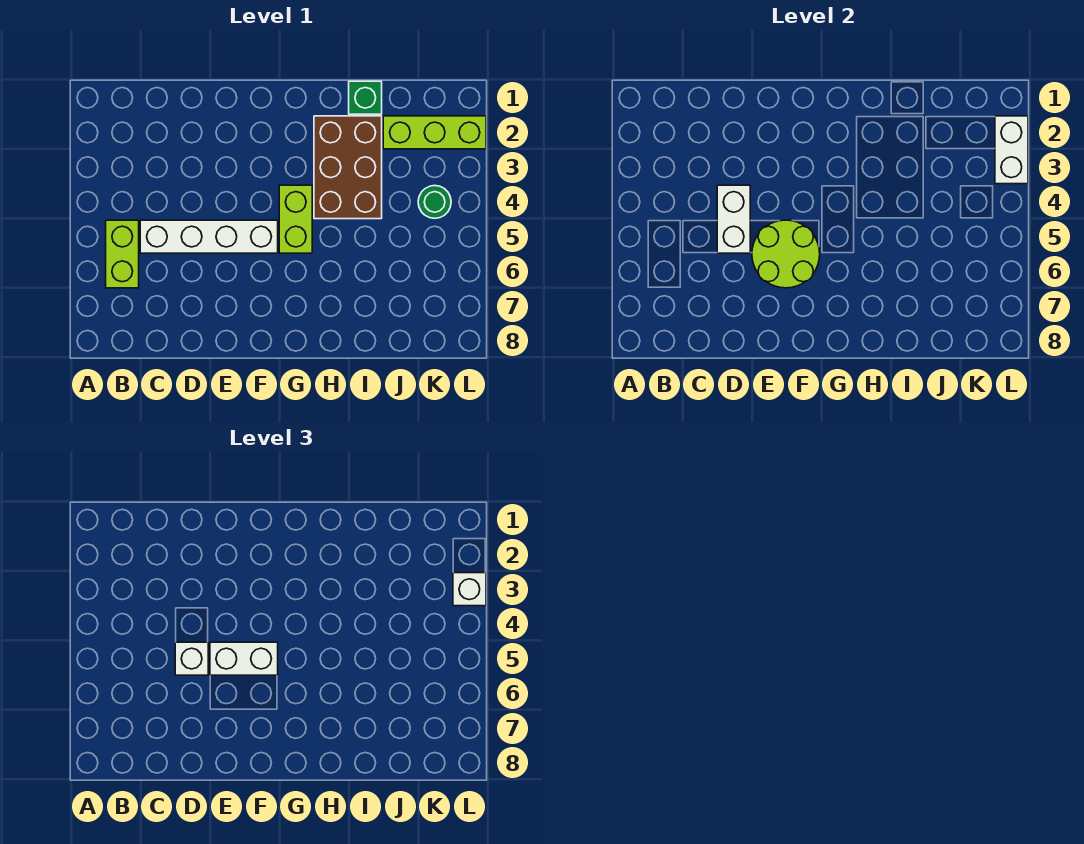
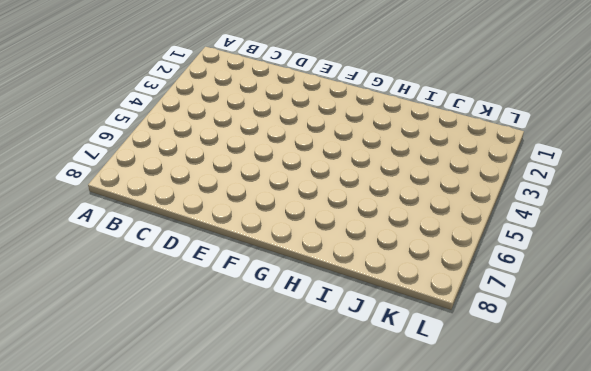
none -> lime 1x2 brick [106,220,139,288]
none -> white 1x4 brick [140,220,278,253]
none -> lime 1x2 brick [279,185,312,253]

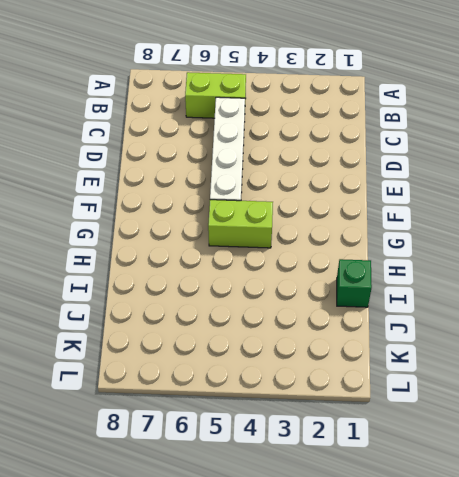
none -> brown 2x3 brick [314,116,382,219]
none -> lime 1x3 brick [383,116,486,149]
none -> green 1x1 round brick [418,186,451,218]

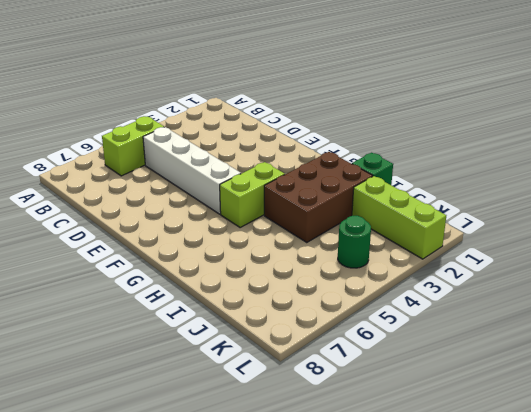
none -> white 1x2 brick [717,185,750,253]
none -> lime 2x2 round brick [752,220,820,288]
none -> white 1x2 brick [995,116,1028,184]

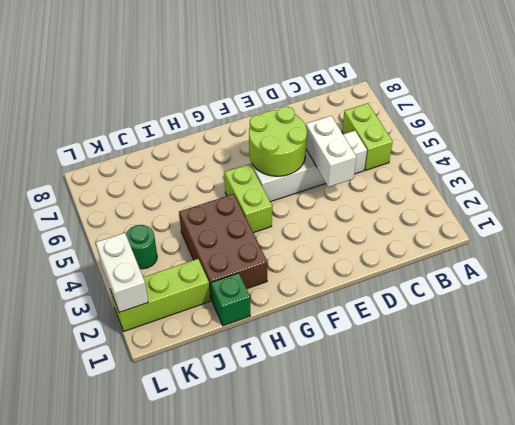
none -> white 1x1 brick [175,642,208,675]
none -> white 1x2 brick [210,642,278,675]
none -> white 1x1 brick [453,573,486,606]

